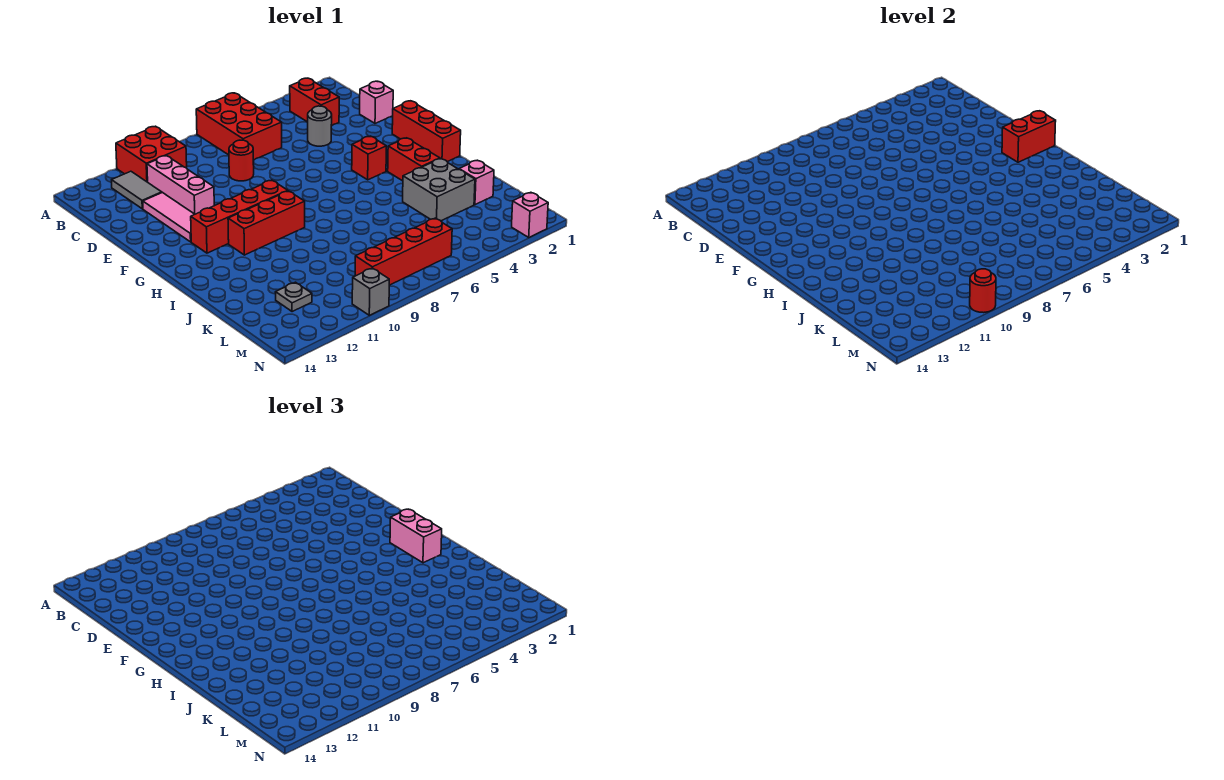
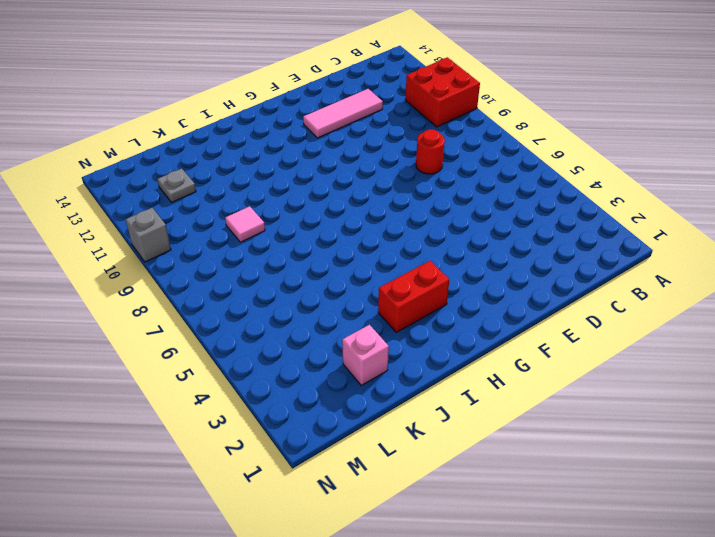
pink 1x1 tile [225,206,265,242] -> none
none -> red 2x3 brick [196,93,282,160]
none -> red 1x2 brick [290,78,339,126]
none -> grey 1x2 tile [112,171,162,209]

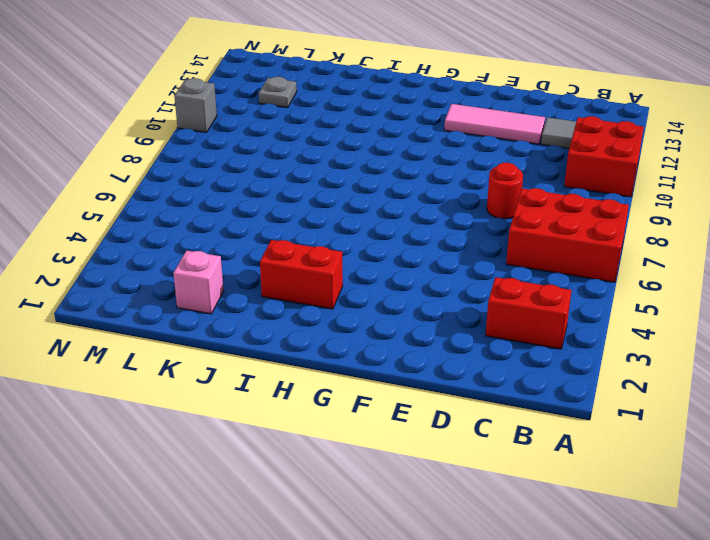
none -> pink 1x3 brick [147,156,214,214]
none -> pink 1x1 brick [360,81,393,123]
none -> grey 1x1 round brick [308,106,332,146]

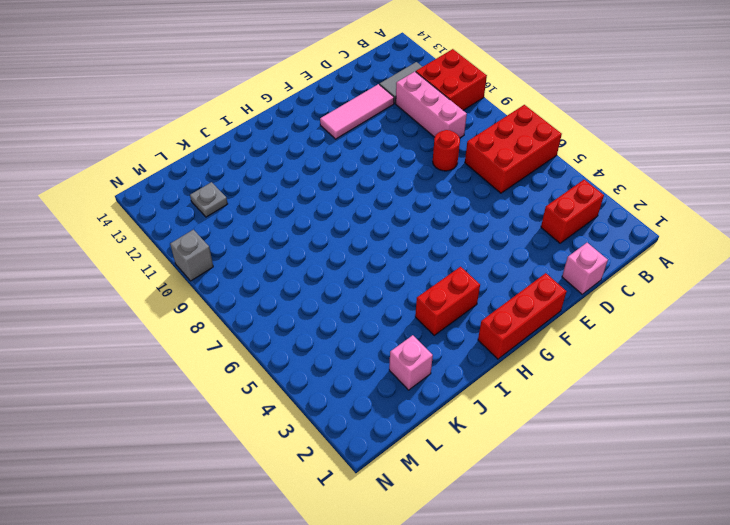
pink 1x3 brick [396,72,467,138] -> pink 1x3 brick turned to [147,156,214,214]
none -> grey 1x1 round brick [308,106,332,146]
none -> red 1x1 brick [352,136,386,180]
none -> red 1x4 brick [191,180,288,253]

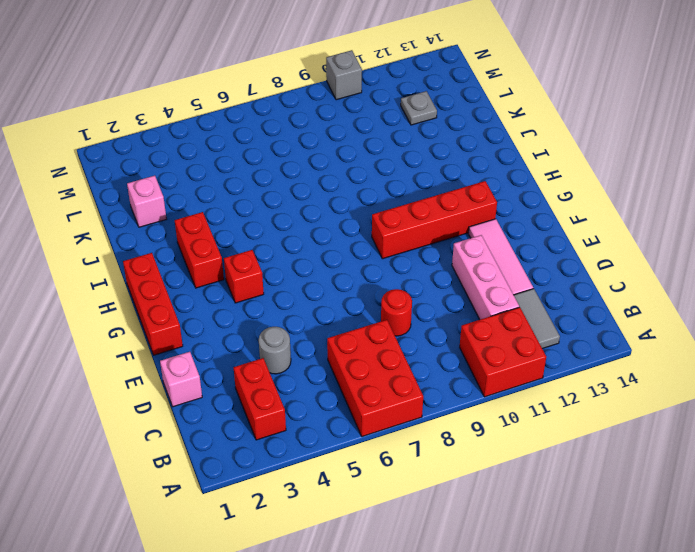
none -> red 1x3 brick [228,191,305,255]
none -> grey 2x2 brick [403,159,475,221]
none -> red 1x4 brick [355,218,452,285]

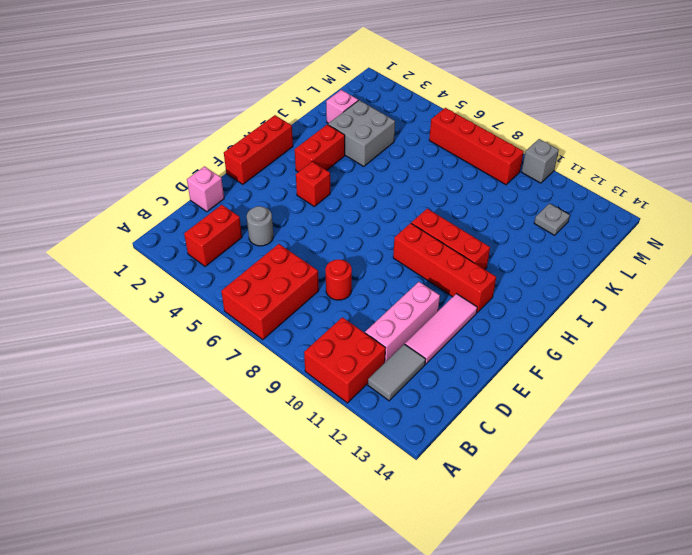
none -> pink 1x1 brick [512,192,548,238]
none -> red 1x2 brick [1002,111,1056,162]
none -> red 1x1 round brick [970,269,996,313]

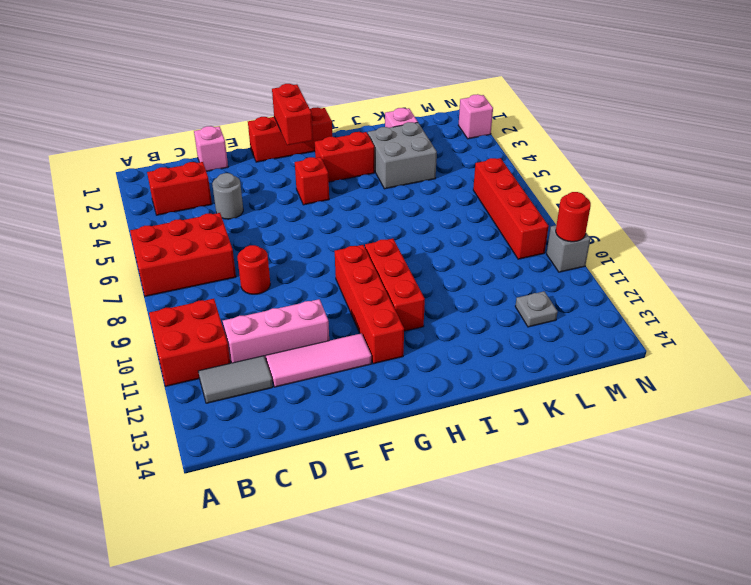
none -> pink 1x2 brick [390,509,442,563]

